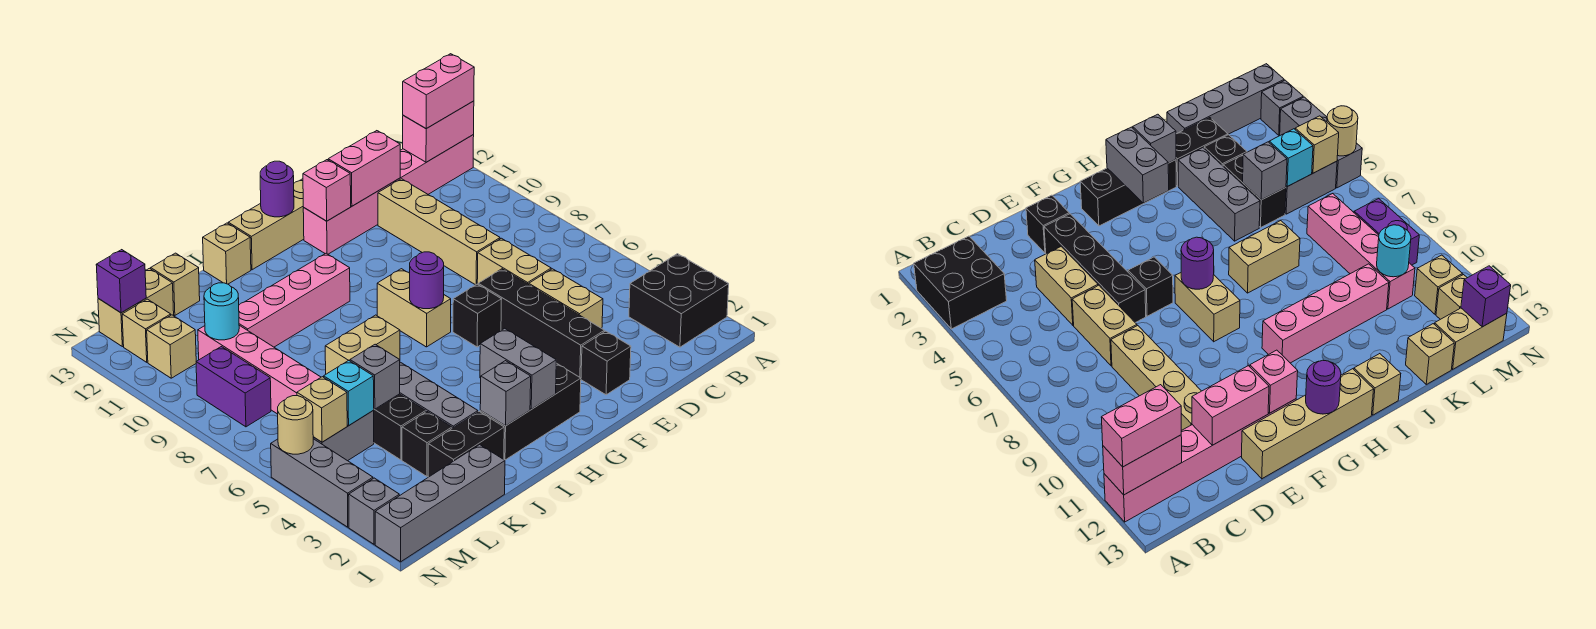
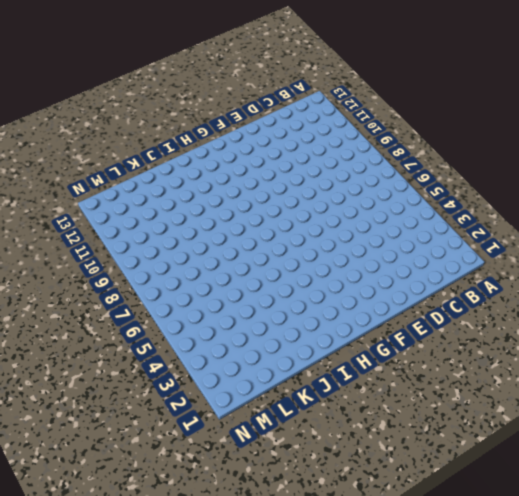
none -> black 2x2 brick [629,254,729,347]
none -> pink 1x6 brick [303,135,474,254]
none -> tan 1x2 brick [529,269,603,328]
none -> tan 1x2 brick [477,238,551,285]

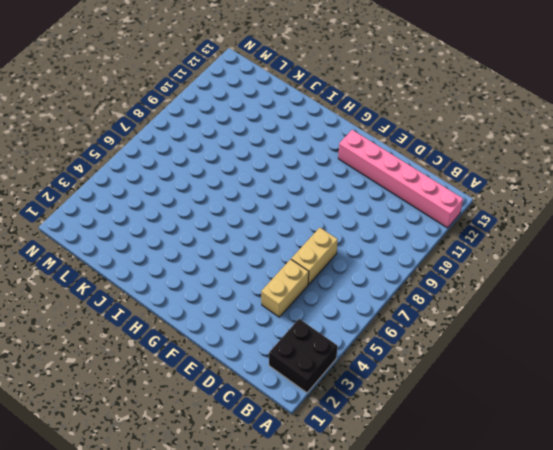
none -> tan 1x4 brick [378,179,500,285]
none -> black 1x1 brick [581,331,631,395]
none -> black 1x4 brick [478,269,604,378]
none -> tan 1x4 brick [228,179,304,270]

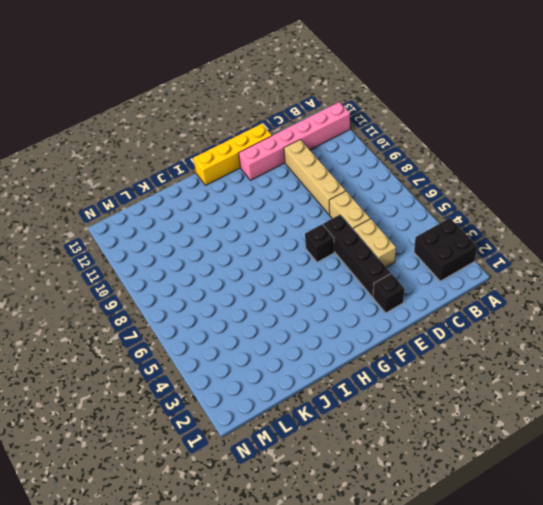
yellow 1x4 brick [193,124,272,185] -> tan 1x4 brick [228,179,304,270]
none -> black 1x3 brick [480,363,581,460]
none -> tan 1x2 brick [377,269,451,347]
none -> pink 1x4 brick [239,253,350,347]
none -> tan 1x2 brick [325,315,400,374]

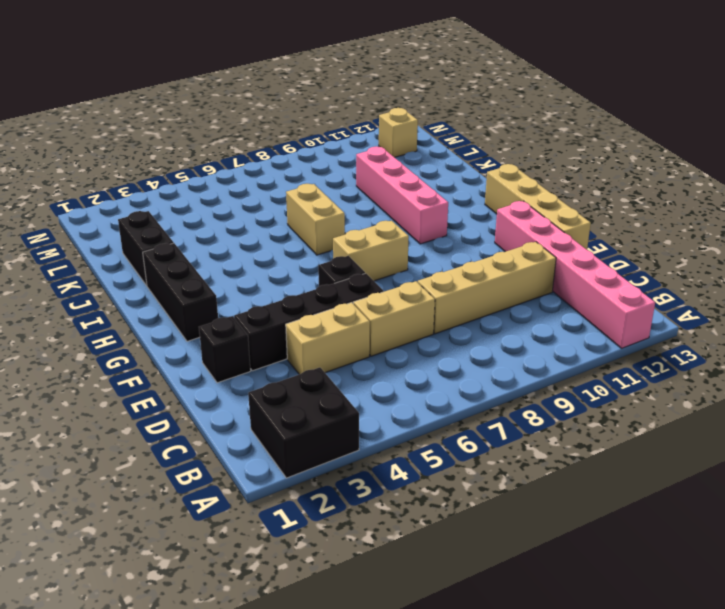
none -> tan 1x1 brick [203,223,251,284]
none -> grey 1x3 brick [400,363,478,428]
none -> grey 1x4 brick [375,445,505,562]
none -> black 1x1 brick [402,412,452,476]

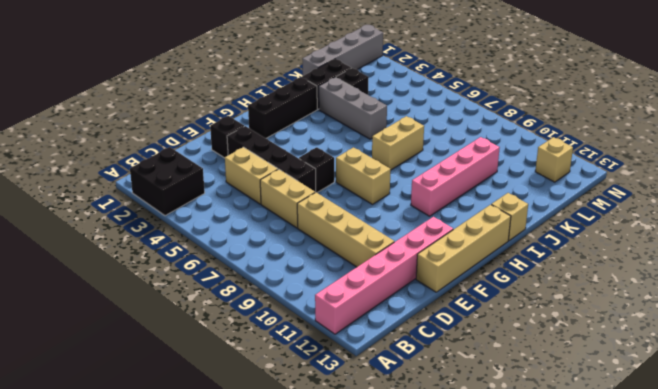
none -> black 1x2 brick [373,394,426,460]
none -> tan 1x1 brick [151,253,200,315]
none -> grey 1x2 brick [313,411,374,461]
none -> pink 1x4 brick [198,325,321,414]

